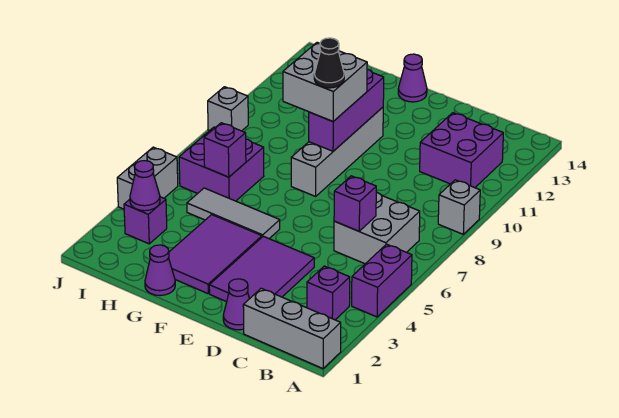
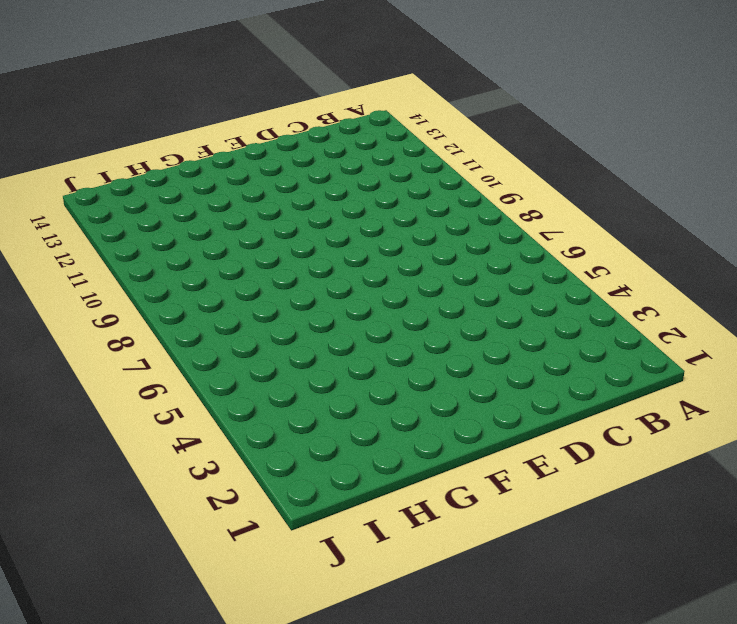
none -> grey 1x3 brick [243,288,341,369]
none -> purple 1x2 brick [352,244,412,317]
none -> grey 1x1 brick [438,180,480,234]

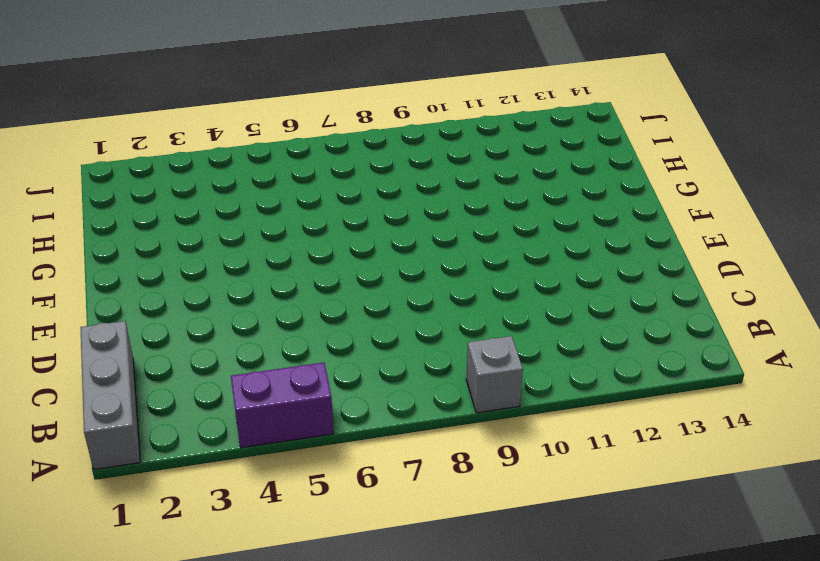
none -> purple 1x1 brick [307,266,350,320]
none -> grey 2x2 brick [334,192,420,264]
none -> purple 2x2 brick [420,113,503,188]

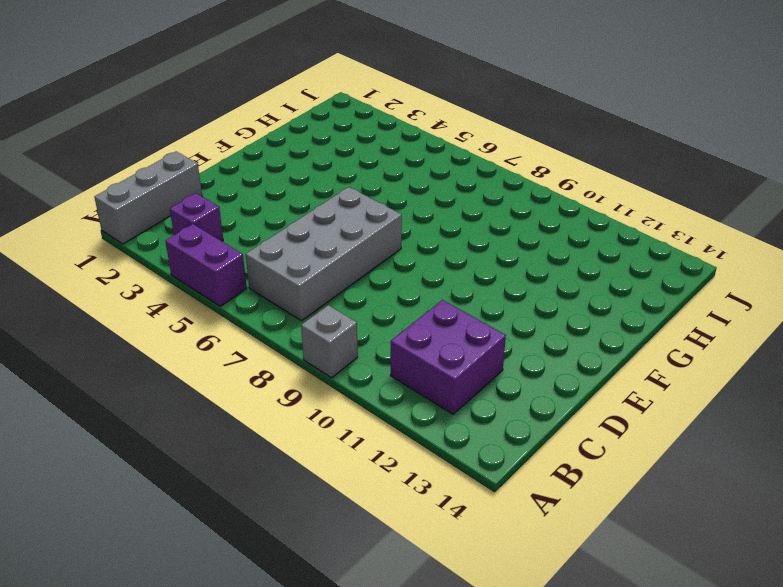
grey 2x4 brick [246,187,402,321] -> grey 2x2 brick [334,192,420,264]
none -> purple 1x1 cone [223,279,249,330]
none -> purple 2x3 tile [209,236,314,302]
none -> purple 2x3 tile [169,215,262,294]

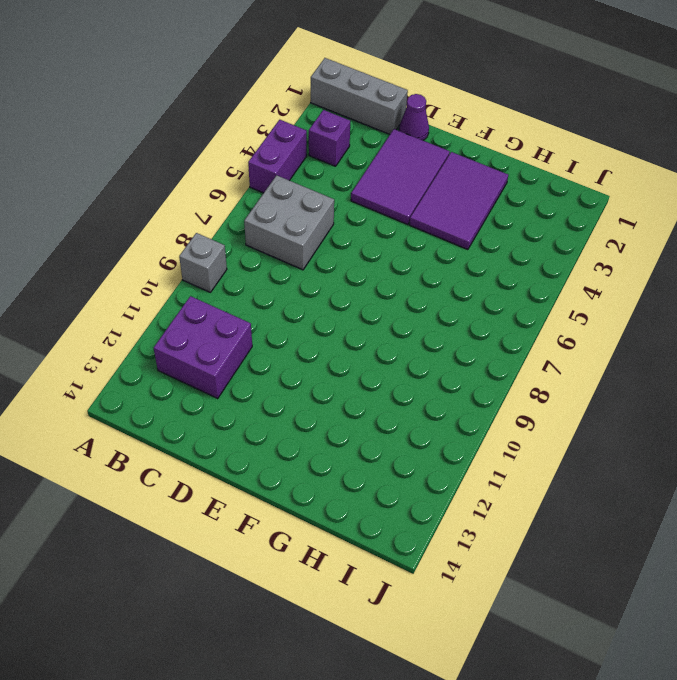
none -> grey 1x3 tile [187,188,280,239]
none -> grey 1x4 brick [291,107,383,196]
none -> purple 1x1 cone [398,54,427,102]

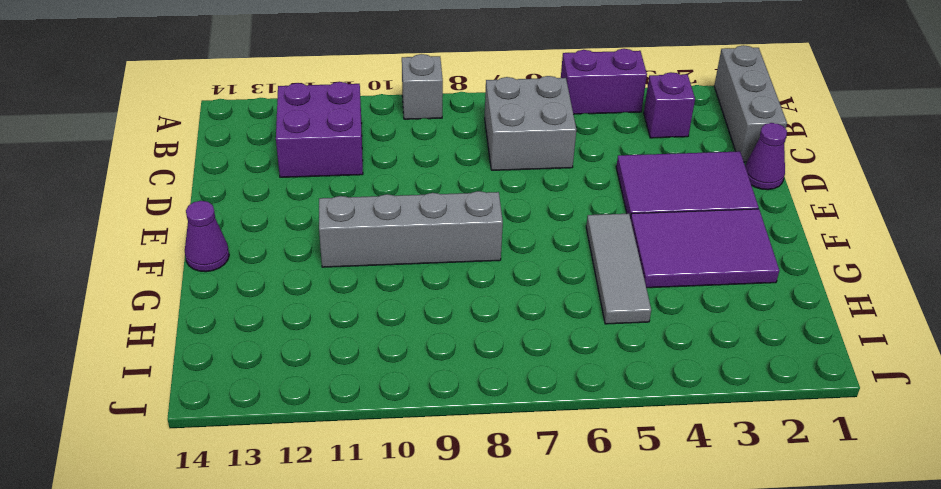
none -> purple 1x1 cone [145,245,175,296]
none -> purple 2x2 brick [179,127,264,201]
none -> purple 1x1 brick [124,197,167,244]

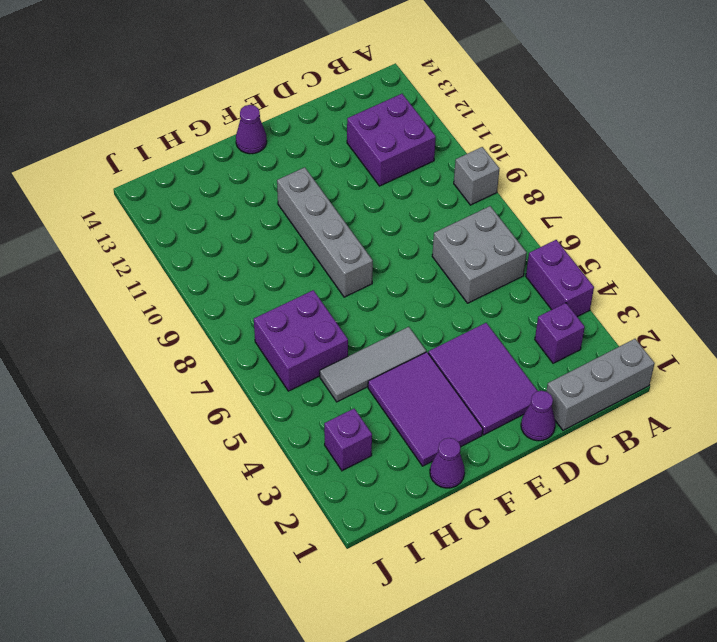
none -> grey 1x2 brick [117,147,178,209]
none -> grey 1x1 brick [208,87,248,131]
none -> purple 1x1 brick [334,176,376,231]

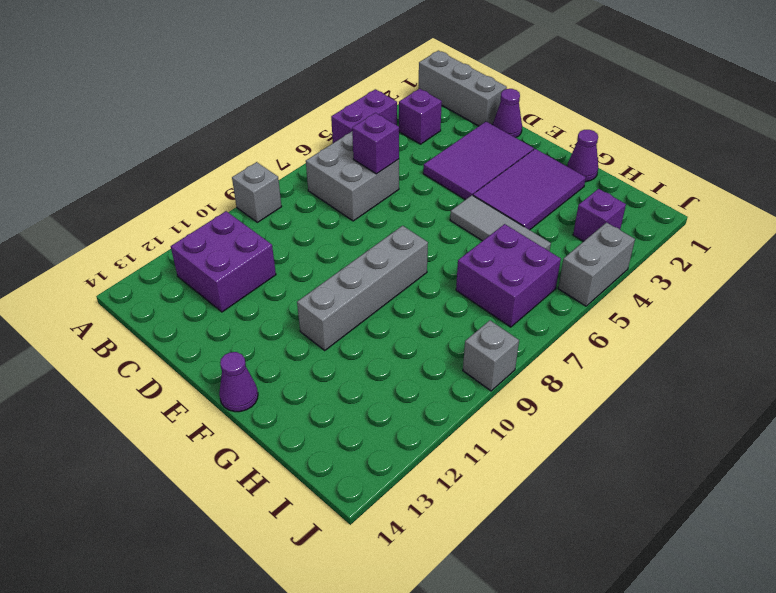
none -> purple 1x3 brick [309,69,384,151]
none -> purple 1x1 brick [204,123,246,177]
none -> purple 1x1 cone [130,161,160,211]

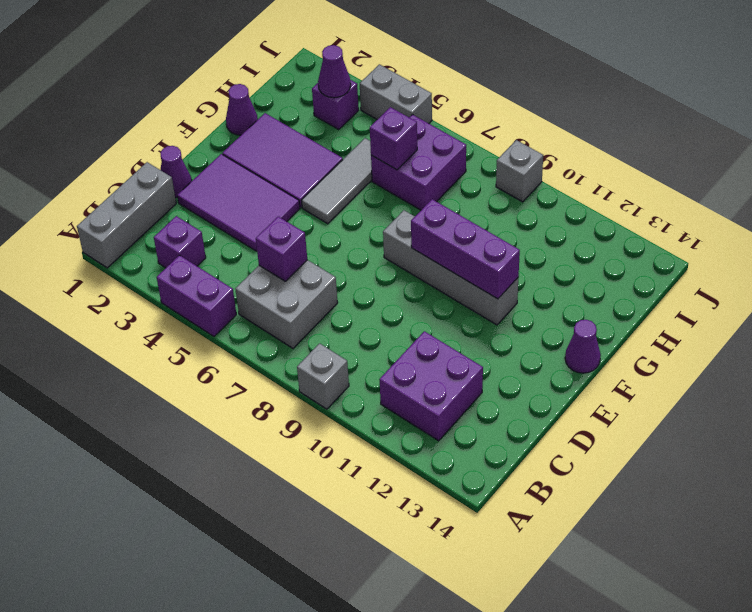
none -> grey 2x2 brick [283,42,367,121]
none -> black 1x1 cone [314,38,344,88]

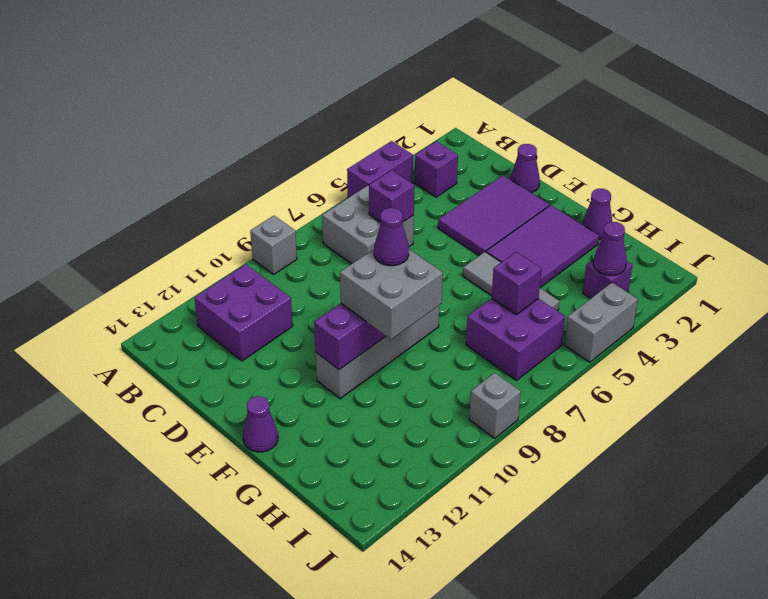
purple 1x1 cone [374,208,409,266] -> black 1x1 cone [314,38,344,88]
none -> grey 1x3 brick [243,288,341,369]

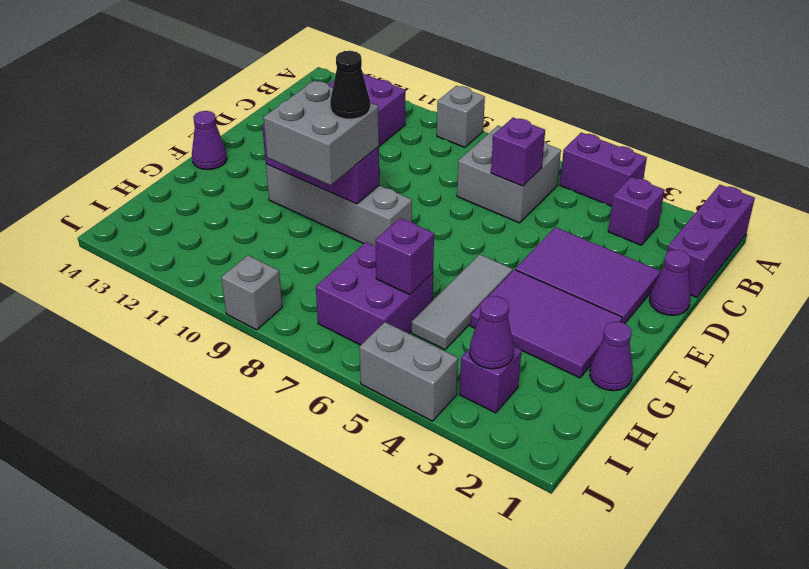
purple 1x3 brick [667,185,755,297] -> grey 1x3 brick [243,288,341,369]

